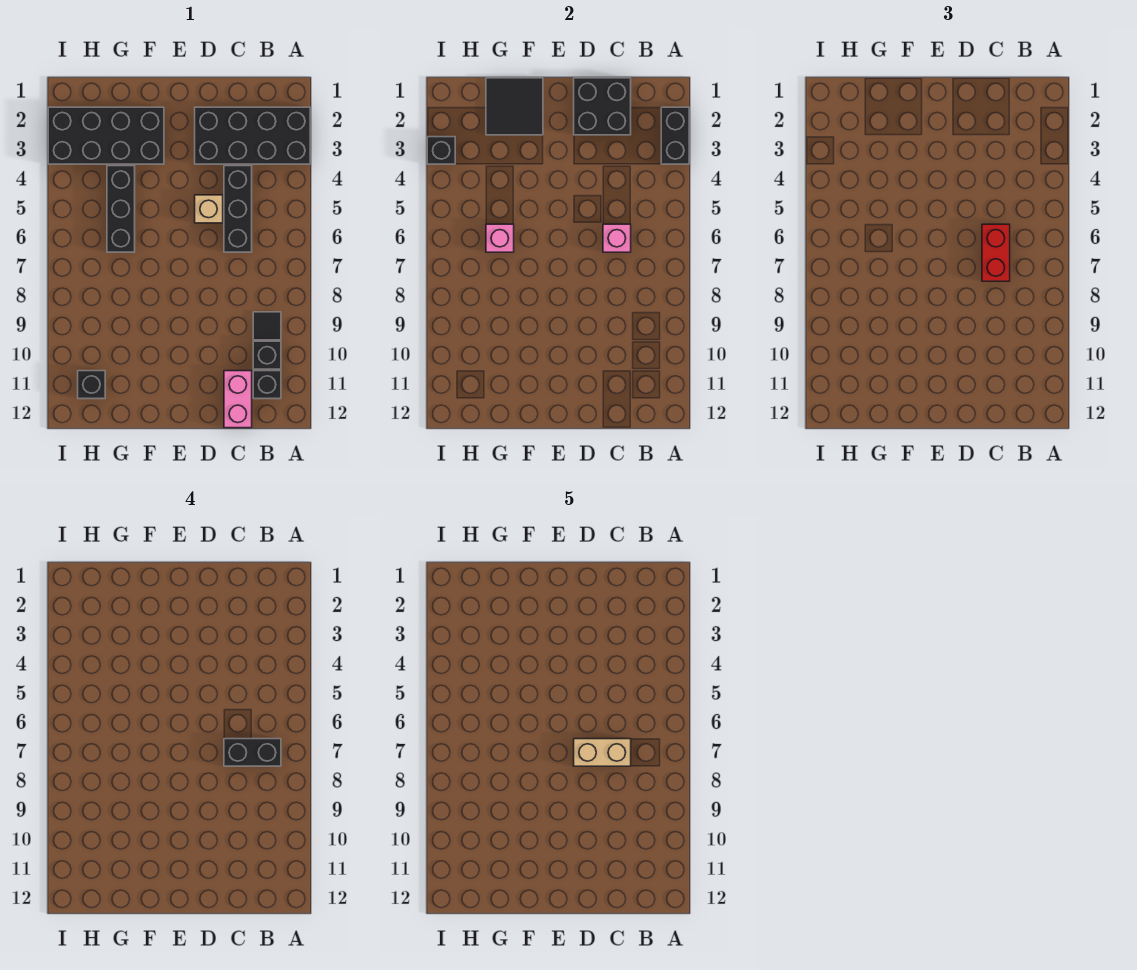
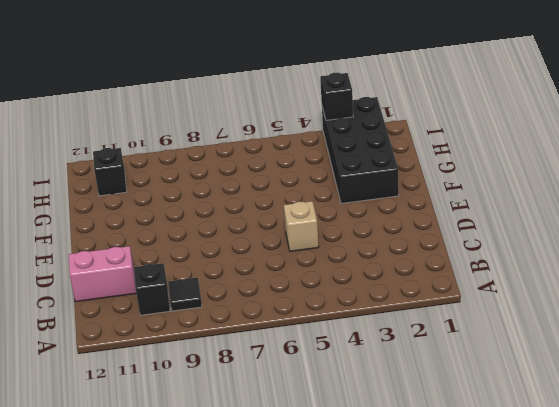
none -> black 2x4 brick [195,107,310,164]
none -> black 1x1 brick [253,371,281,399]
none -> black 1x3 brick [224,166,252,252]

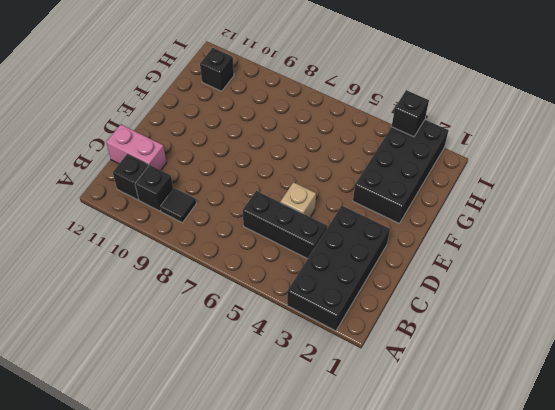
none -> black 1x3 brick [107,166,135,252]
none -> black 1x2 brick [661,107,689,164]
none -> black 2x2 brick [574,78,631,135]

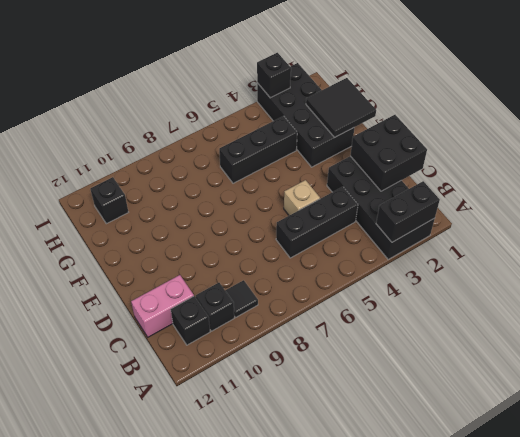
none -> pink 1x1 brick [603,224,631,252]
none -> pink 1x1 brick [486,224,514,252]
none -> red 1x2 brick [982,224,1010,281]

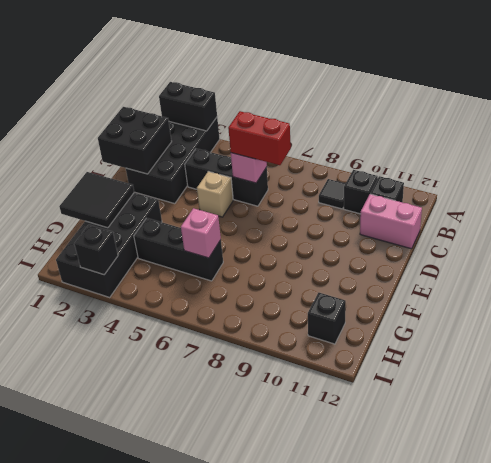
none -> black 1x2 brick [224,739,281,766]
none -> tan 1x2 brick [574,739,631,766]

